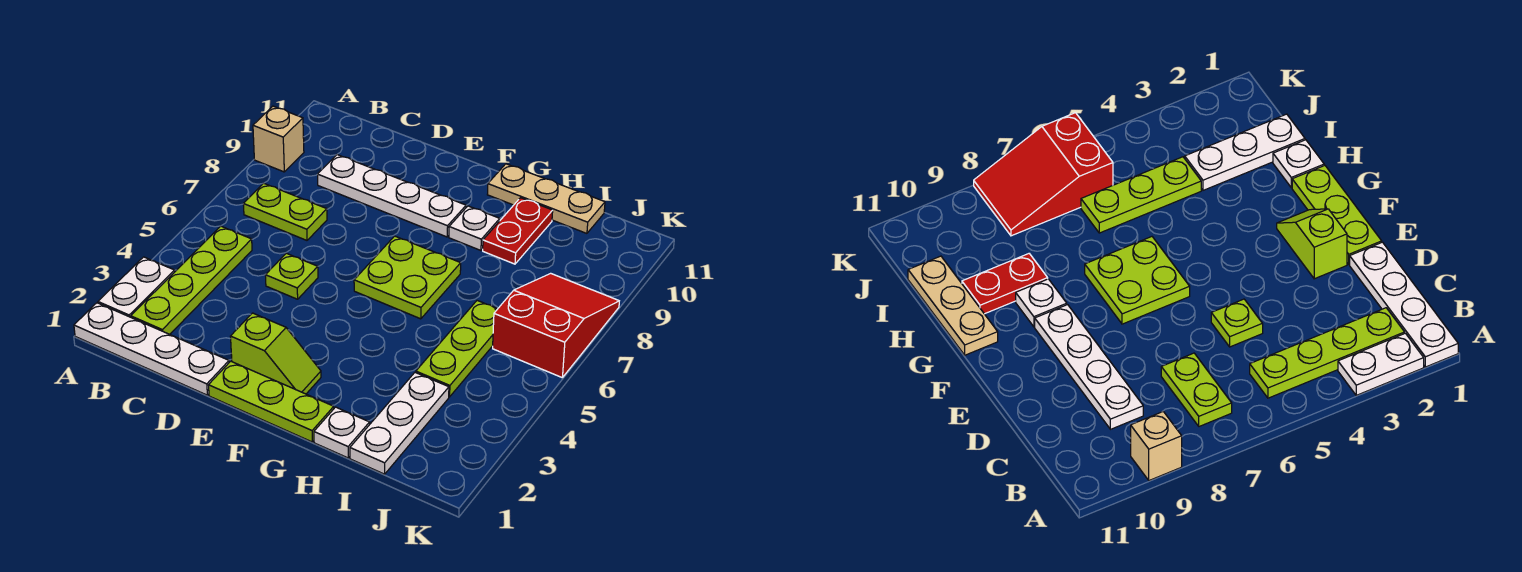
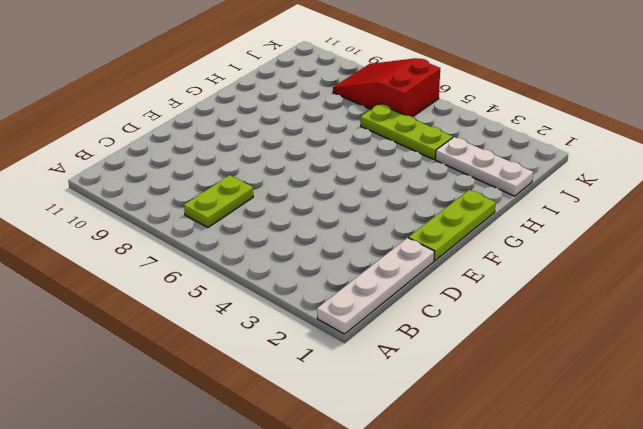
none -> white 1x2 plate [98,257,175,317]
none -> tan 1x1 brick [253,106,304,172]
none -> lime 1x4 plate [131,226,252,334]

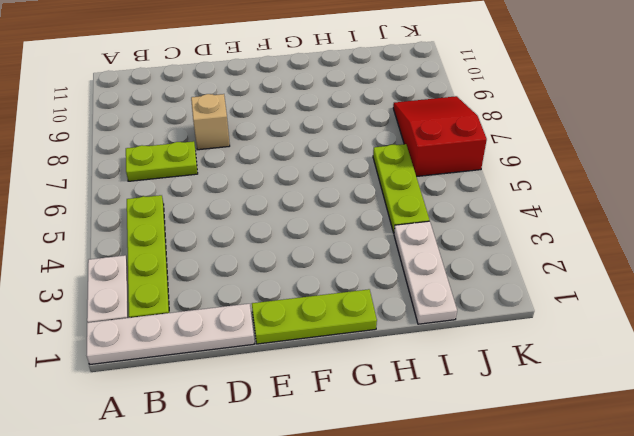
tan 1x1 brick [191,94,230,150] -> tan 1x1 brick moved to [253,106,304,172]
none -> white 1x4 plate [318,155,466,237]
none -> lime 1x1 plate [265,253,318,299]
none -> lime 1x2 slope [230,313,321,394]

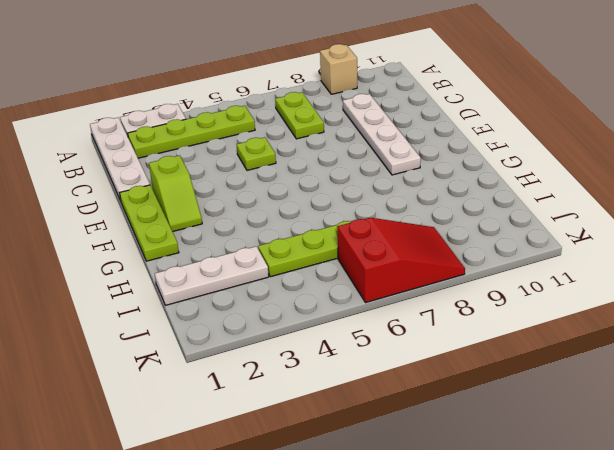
none -> lime 2x2 plate [354,236,461,319]
none -> white 1x1 plate [449,206,500,250]
none -> tan 1x3 plate [487,164,605,233]

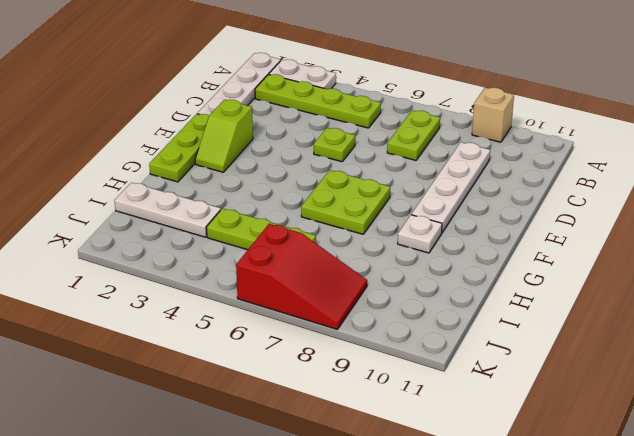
none -> tan 1x3 plate [487,164,605,233]
none -> white 1x1 plate [314,407,370,458]
none -> red 1x2 plate [483,198,553,264]

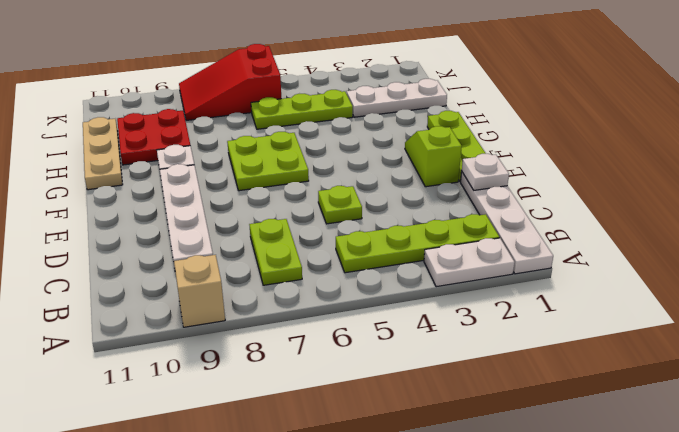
white 1x1 plate [462,154,509,190] -> white 1x1 plate moved to [314,407,370,458]
red 2x2 plate [117,109,190,165] -> red 1x2 plate [483,198,553,264]

